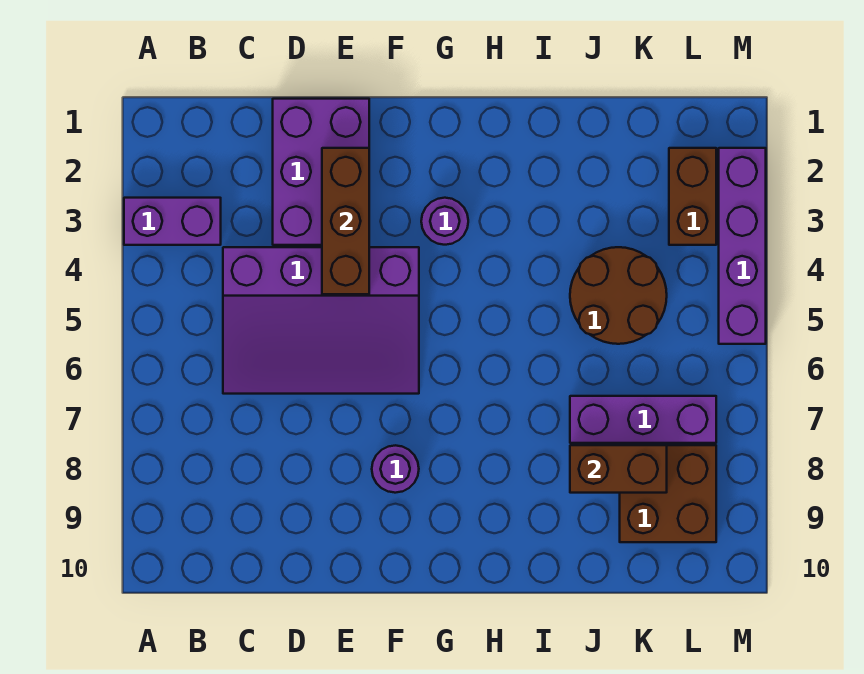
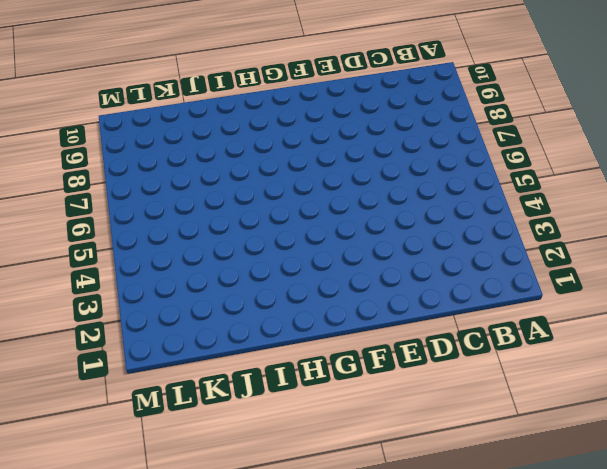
none -> purple 1x2 brick [124,198,221,245]
none -> purple 3x4 slope [223,247,419,394]
none -> purple 2x3 brick [273,99,369,245]

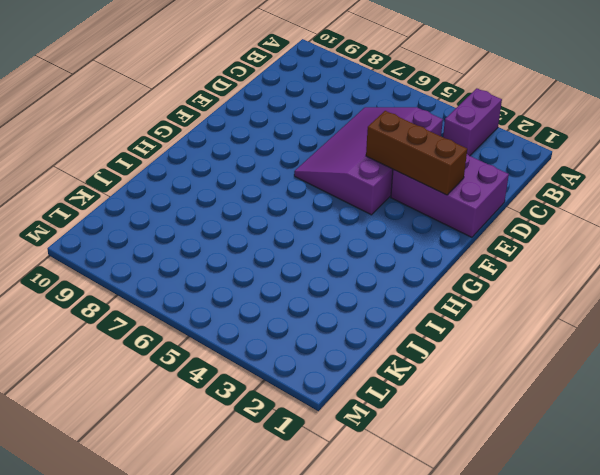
none -> purple 1x1 round brick [372,445,419,493]
none -> purple 1x1 round brick [421,198,468,245]
none -> brown 2x2 round brick [570,247,667,344]

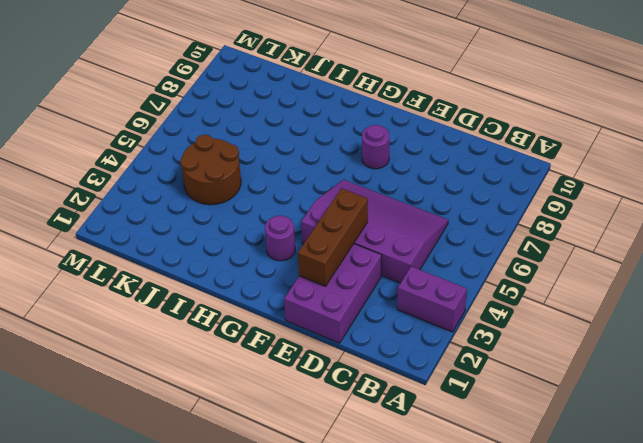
none -> purple 1x3 brick [570,396,716,443]
none -> brown 2x2 brick [620,445,716,542]
none -> brown 1x2 brick [669,148,716,245]

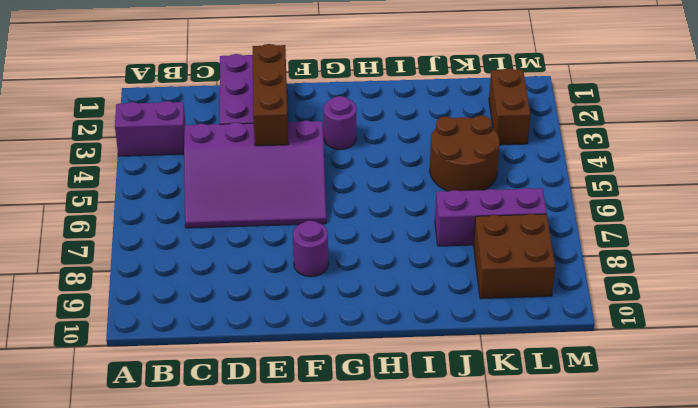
none -> purple 1x4 brick [719,148,766,344]
none -> brown 1x2 brick [570,445,667,493]

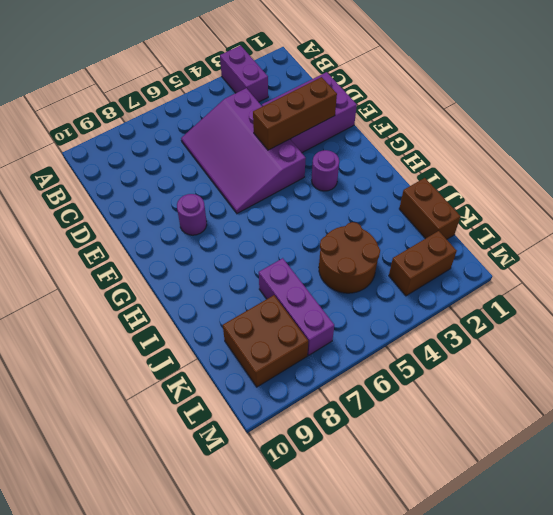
brown 1x2 brick [399,178,460,239] -> brown 1x2 brick moved to [570,445,667,493]
none -> purple 1x4 brick [719,148,766,344]

